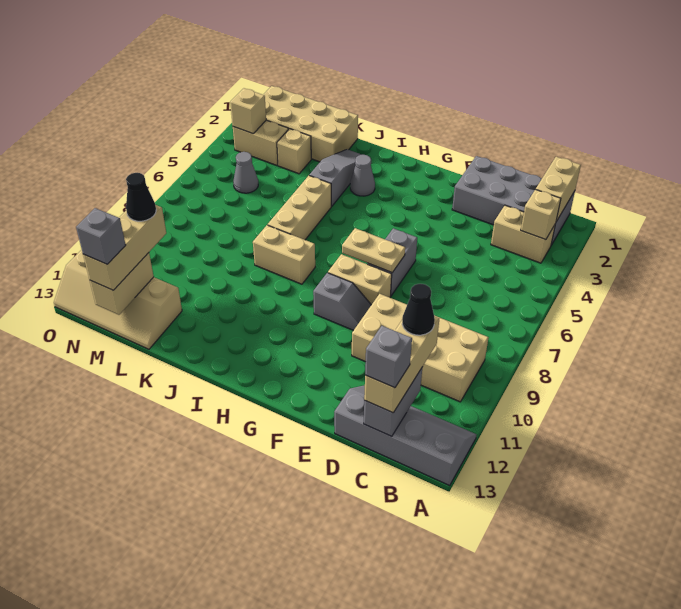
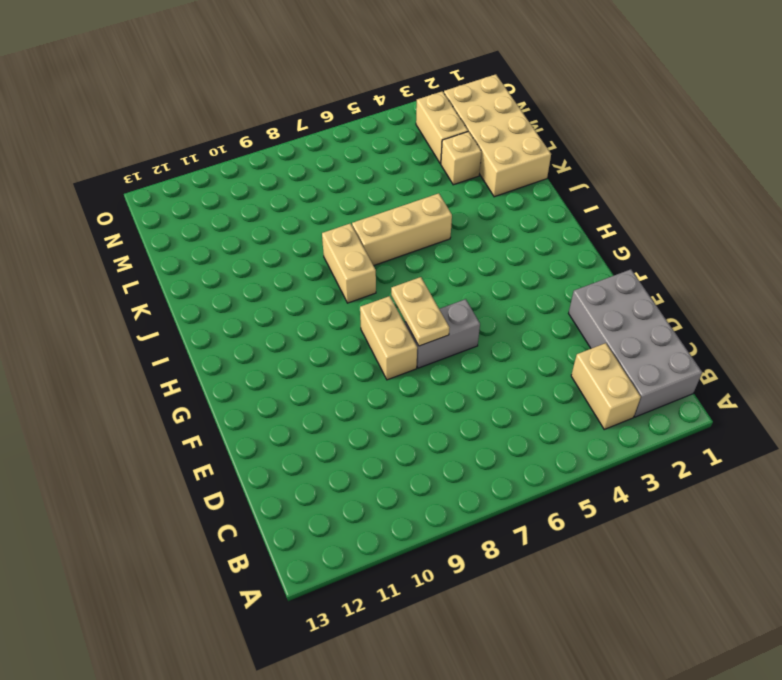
none -> grey 2x4 slope [334,386,476,486]
none -> tan 2x4 brick [352,294,489,402]
none -> grey 1x2 slope [313,273,371,331]

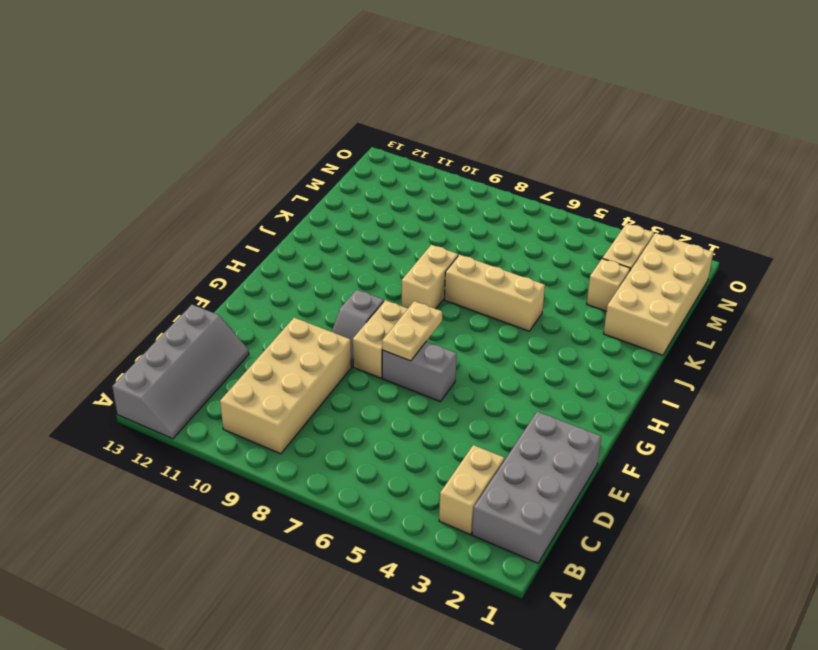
none -> grey 1x1 cone [350,155,375,196]
none -> grey 1x3 slope [309,149,362,206]
none -> tan 2x4 slope [54,250,182,349]

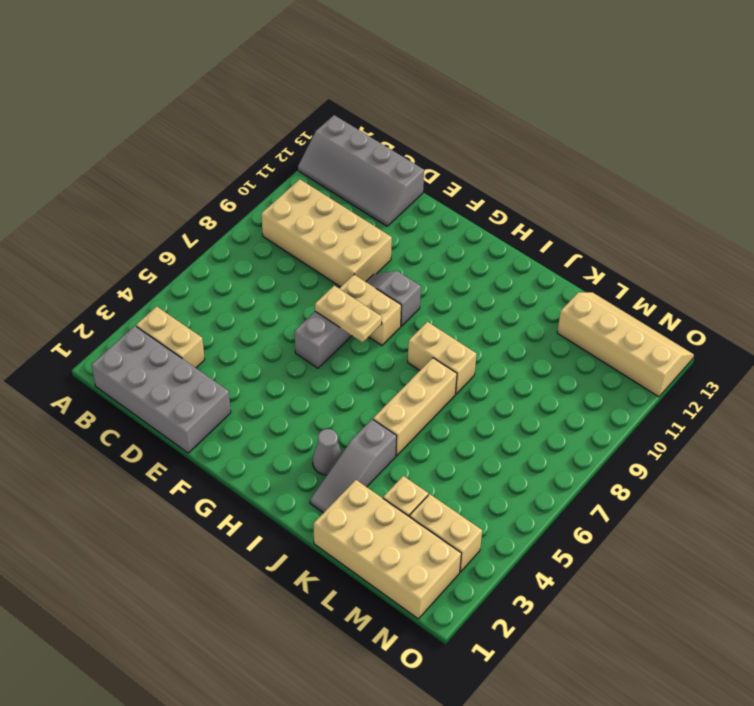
none -> grey 1x1 cone [233,152,258,193]
none -> tan 1x2 brick [536,157,581,222]
none -> tan 1x1 brick [521,189,561,240]

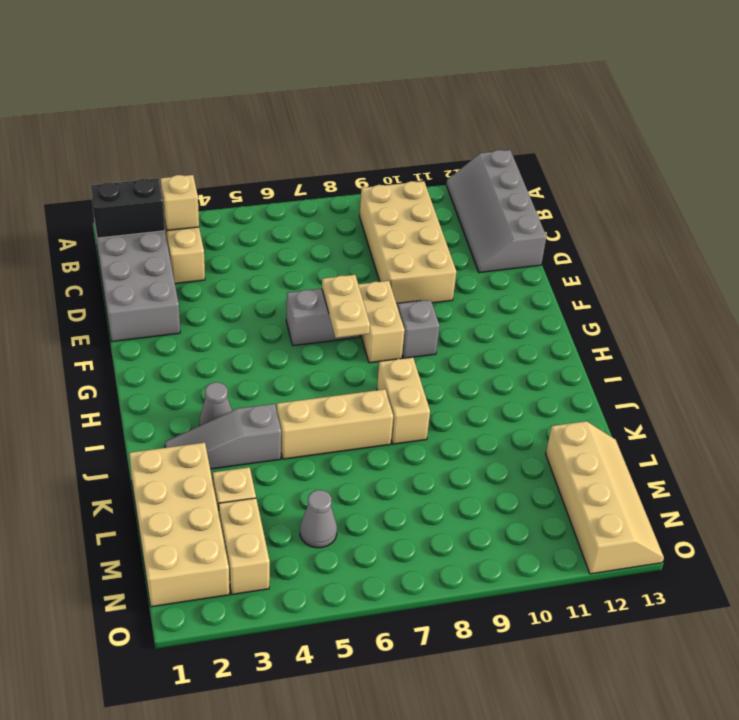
black 1x2 brick [91,178,165,238] -> tan 1x2 brick [536,157,581,222]
none -> grey 1x2 brick [364,368,422,436]
none -> tan 1x2 brick [90,253,154,315]
none -> tan 1x1 brick [230,88,266,134]

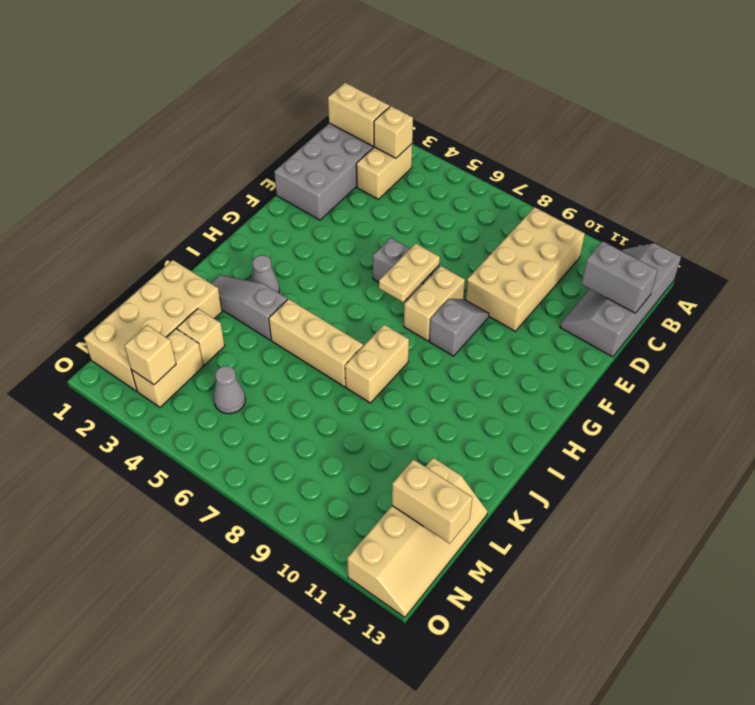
none -> tan 1x3 brick [364,316,439,413]
none -> tan 1x3 brick [83,205,166,290]
none -> black 1x1 cone [402,284,435,335]

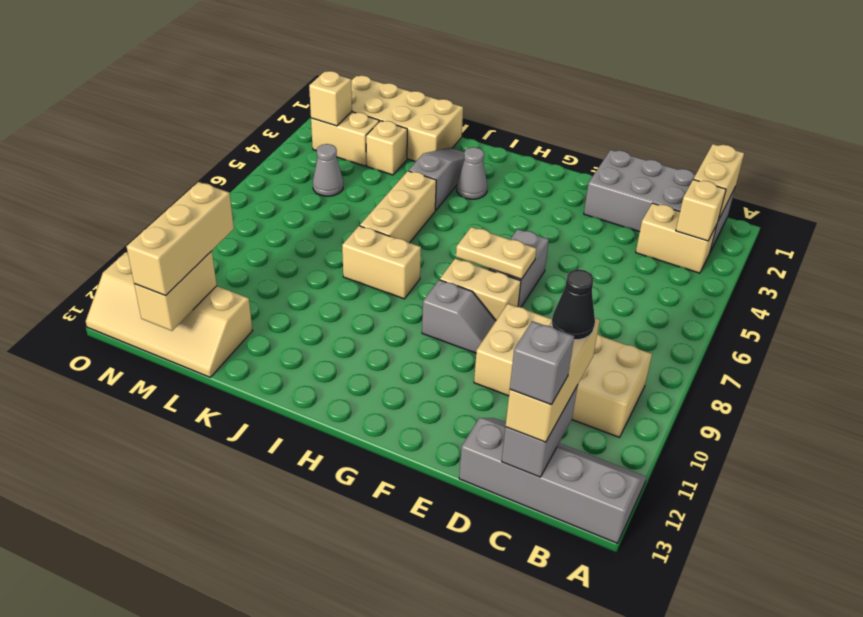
none -> black 1x1 cone [126,173,156,221]
none -> grey 1x1 brick [76,208,126,264]

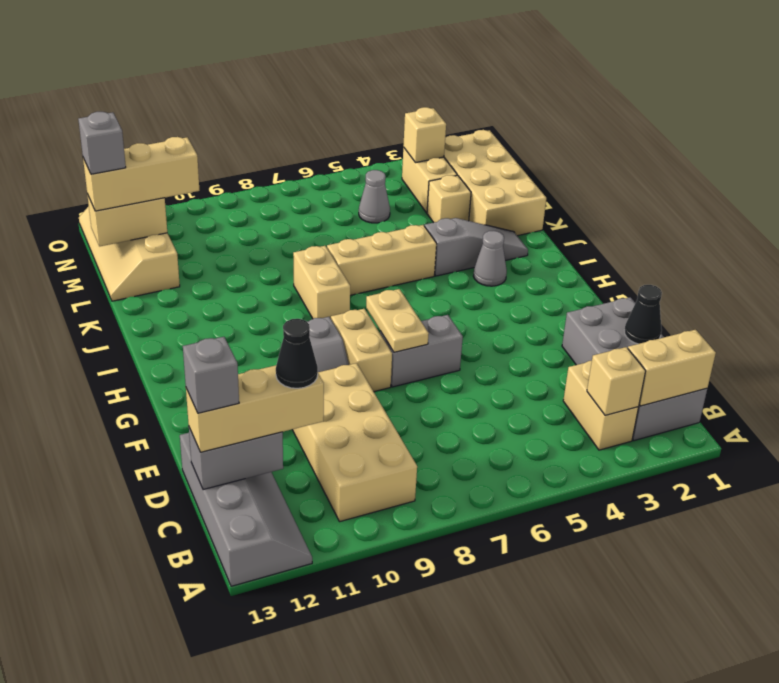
black 1x1 cone [624,285,662,344] -> black 1x1 cone moved to [126,173,156,221]

